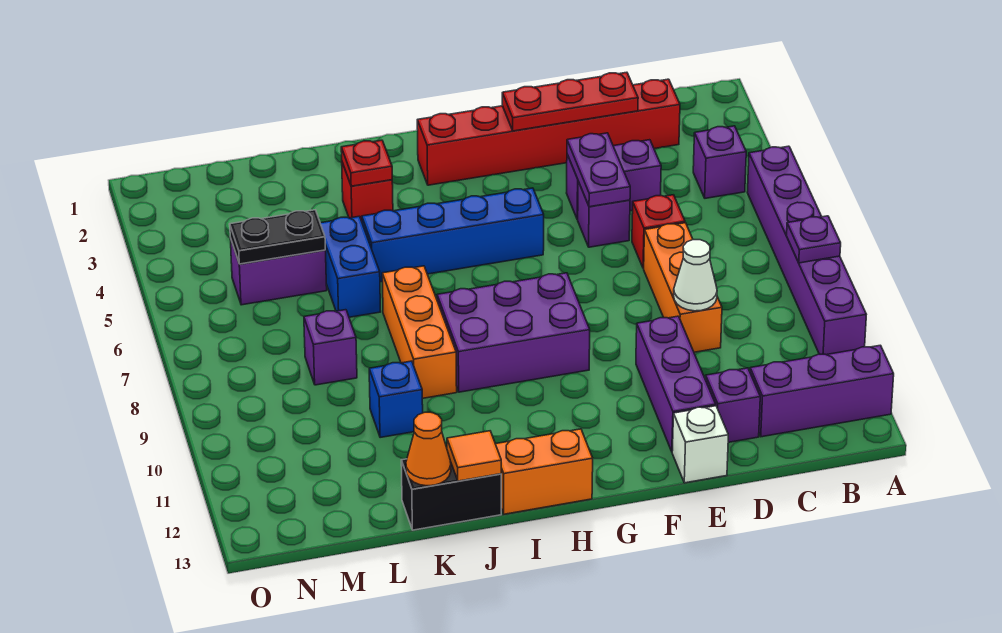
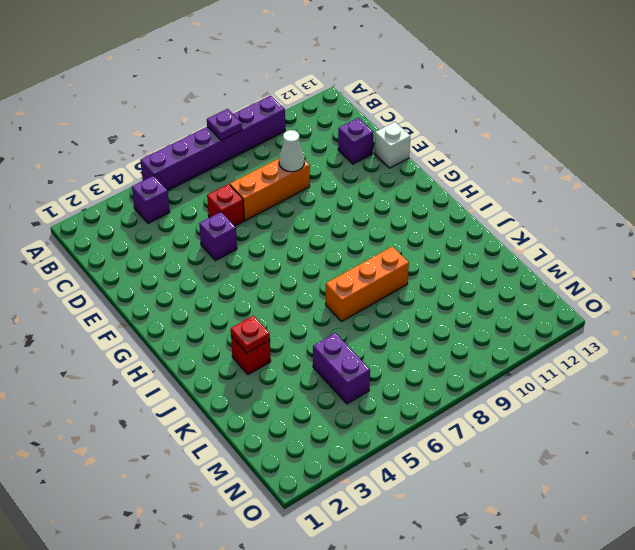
none -> purple 1x3 brick [750,345,894,437]
none -> red 1x6 brick [417,79,680,185]
none -> purple 1x2 brick [567,140,661,219]

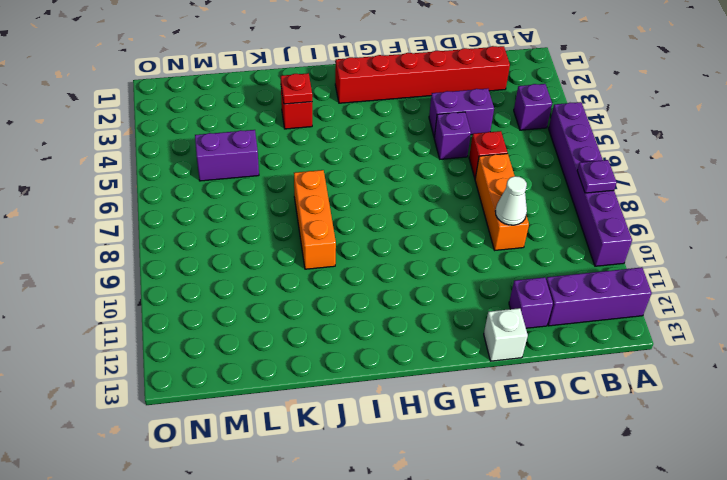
none -> purple 1x3 brick [636,316,716,451]
none -> blue 1x4 brick [362,188,544,282]
none -> purple 2x3 brick [437,273,590,392]

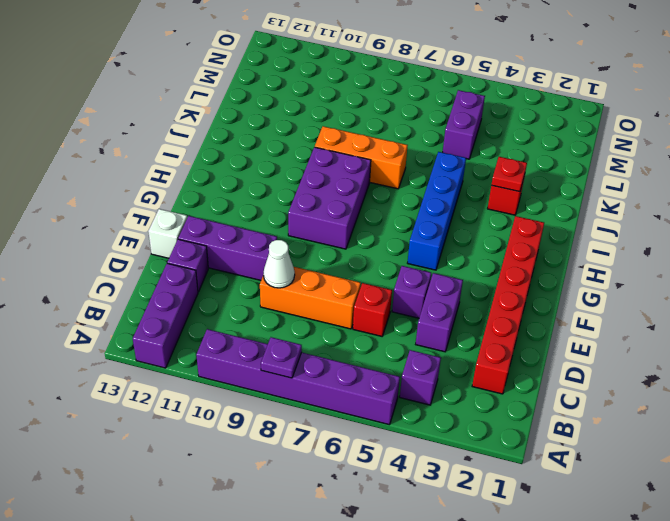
none -> orange 1x2 brick [496,429,593,514]
none -> black 1x2 brick [401,459,501,530]
none -> blue 1x2 brick [320,216,381,317]

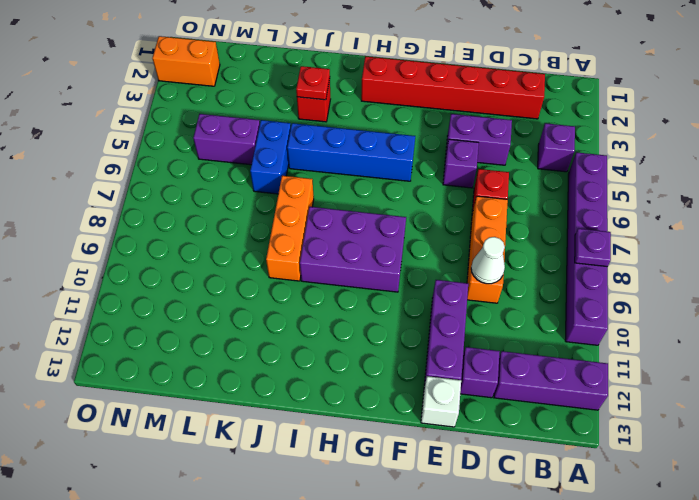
orange 1x2 brick [152,36,220,86] -> orange 1x2 brick moved to [496,429,593,514]
none -> black 1x2 brick [401,459,501,530]
none -> blue 1x1 brick [369,361,423,438]
none -> purple 1x1 brick [304,310,357,385]

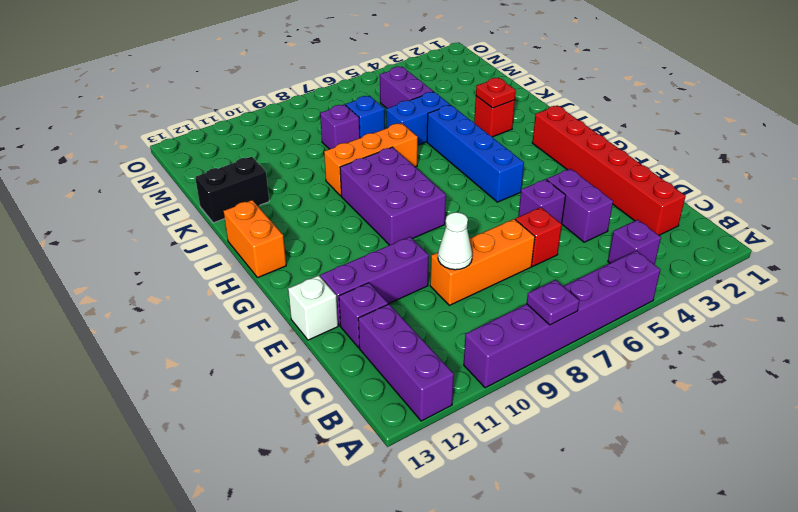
black 1x2 brick [195,157,269,223] -> black 1x2 brick turned to [401,459,501,530]
blue 1x1 brick [346,96,385,138] -> blue 1x1 brick moved to [369,361,423,438]
none -> red 1x3 plate [502,72,638,131]
none -> purple 1x2 plate [567,133,630,207]
none -> orange 1x1 tile [447,431,501,481]

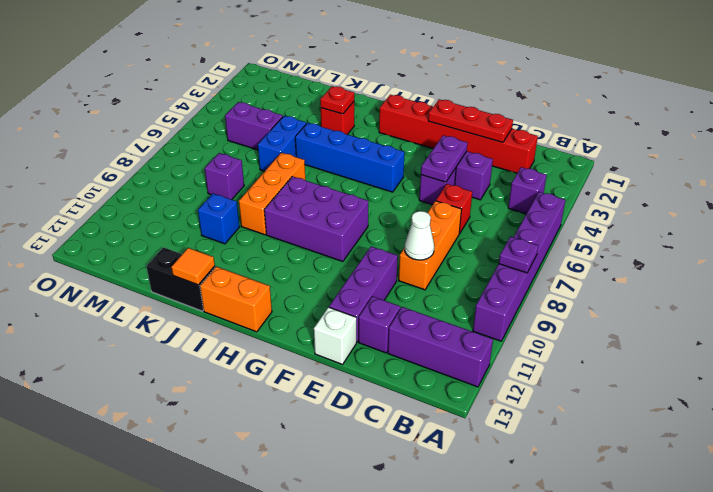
none -> orange 1x1 cone [406,412,451,486]
none -> black 1x2 plate [230,210,325,264]

